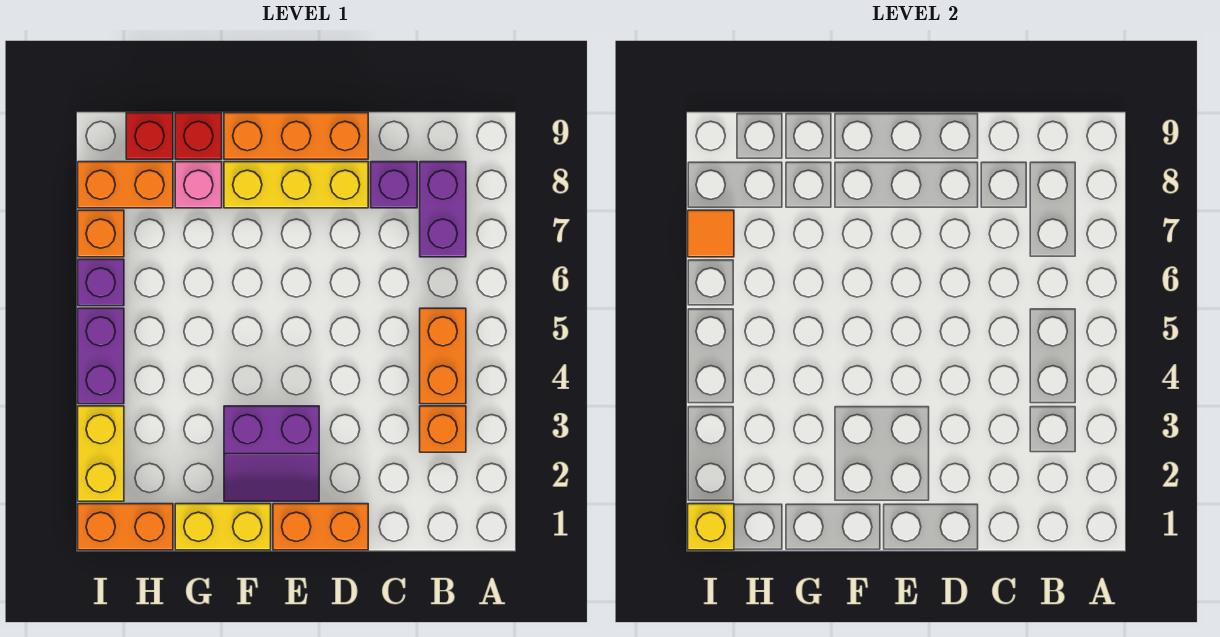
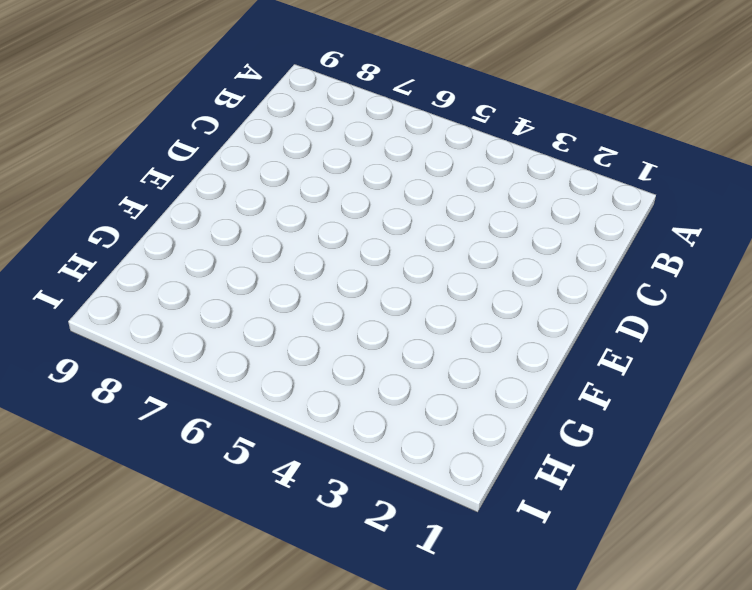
none -> orange 1x1 brick [420,406,466,452]
none -> orange 1x2 brick [420,308,466,404]
none -> purple 1x2 brick [420,162,466,257]

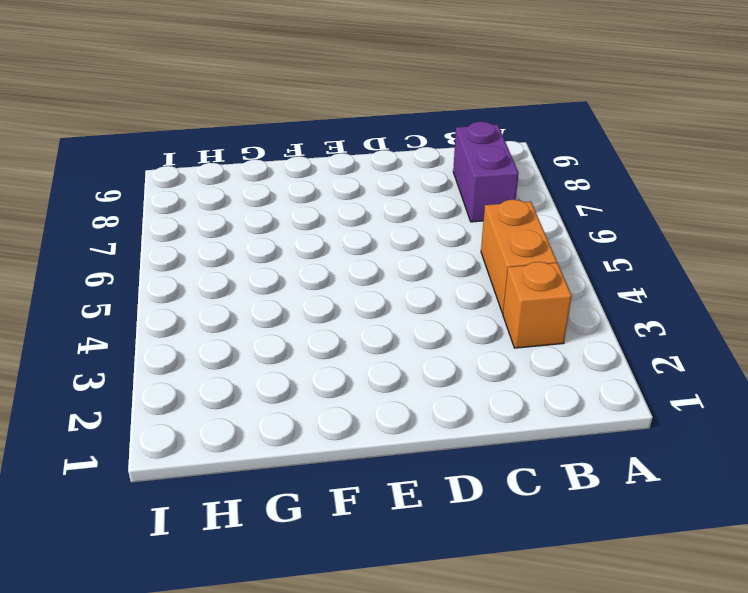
none -> purple 1x1 brick [371,162,417,208]
none -> orange 1x2 brick [273,504,368,550]
none -> yellow 1x3 brick [224,162,368,208]

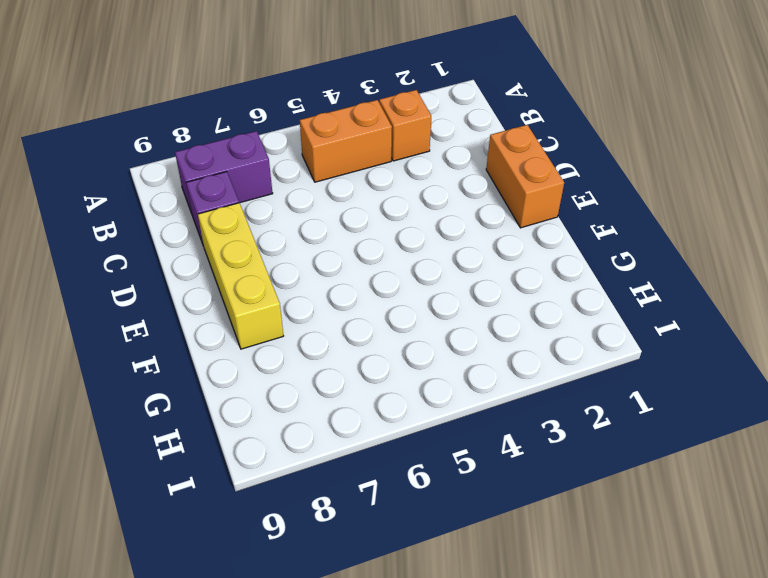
none -> orange 1x3 brick [224,113,368,159]
none -> purple 2x2 slope [224,406,319,501]
none -> yellow 1x2 brick [175,504,271,550]

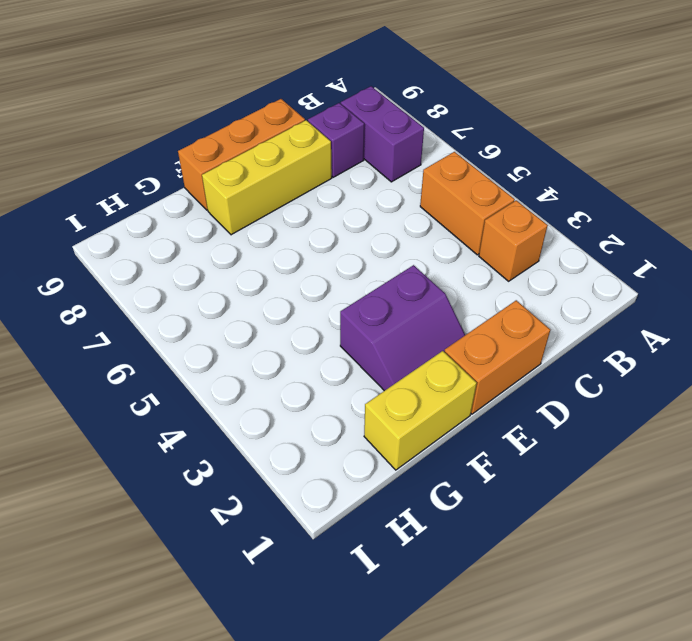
none -> pink 1x1 brick [175,162,222,208]
none -> red 1x1 brick [175,113,222,159]
none -> orange 1x2 brick [78,504,173,550]

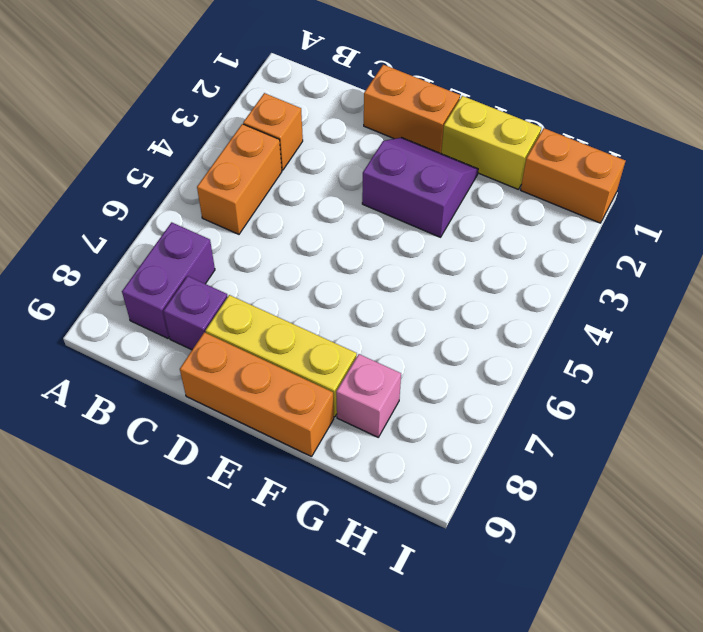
none -> red 1x1 brick [175,113,222,159]
none -> orange 1x2 brick [78,162,173,208]
none -> red 1x1 brick [126,113,173,159]

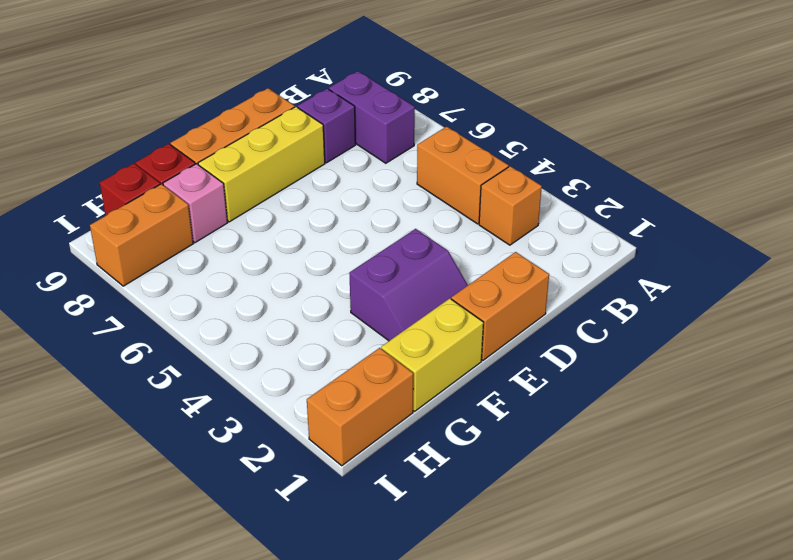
none -> yellow 1x2 brick [78,406,124,501]
none -> purple 1x2 brick [78,308,124,404]
none -> purple 1x1 brick [78,259,124,306]

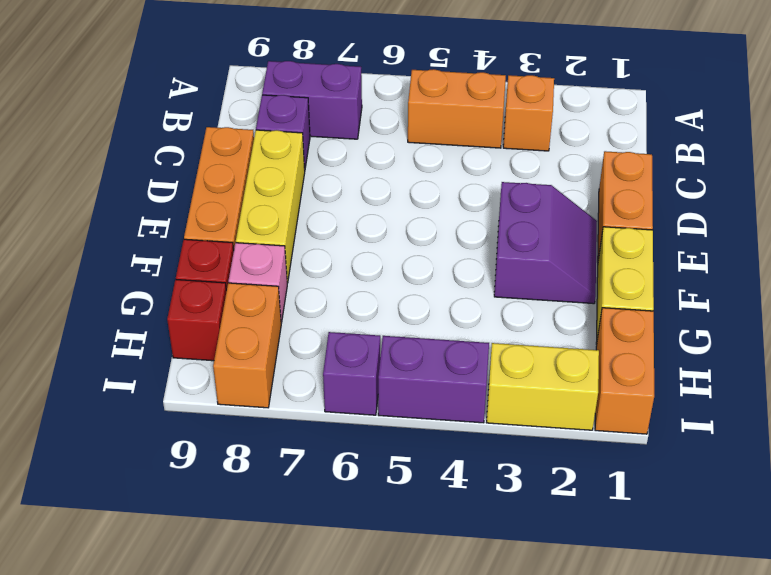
none -> orange 1x1 brick [78,210,124,257]
none -> yellow 1x1 brick [688,504,734,550]
none -> orange 1x1 tile [688,210,734,257]

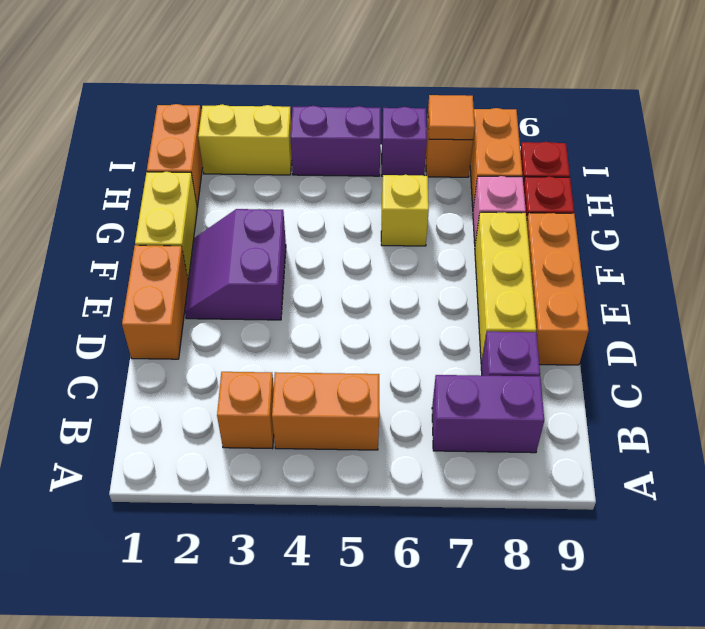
yellow 1x1 brick [381,175,429,246] -> yellow 1x1 brick moved to [688,504,734,550]

